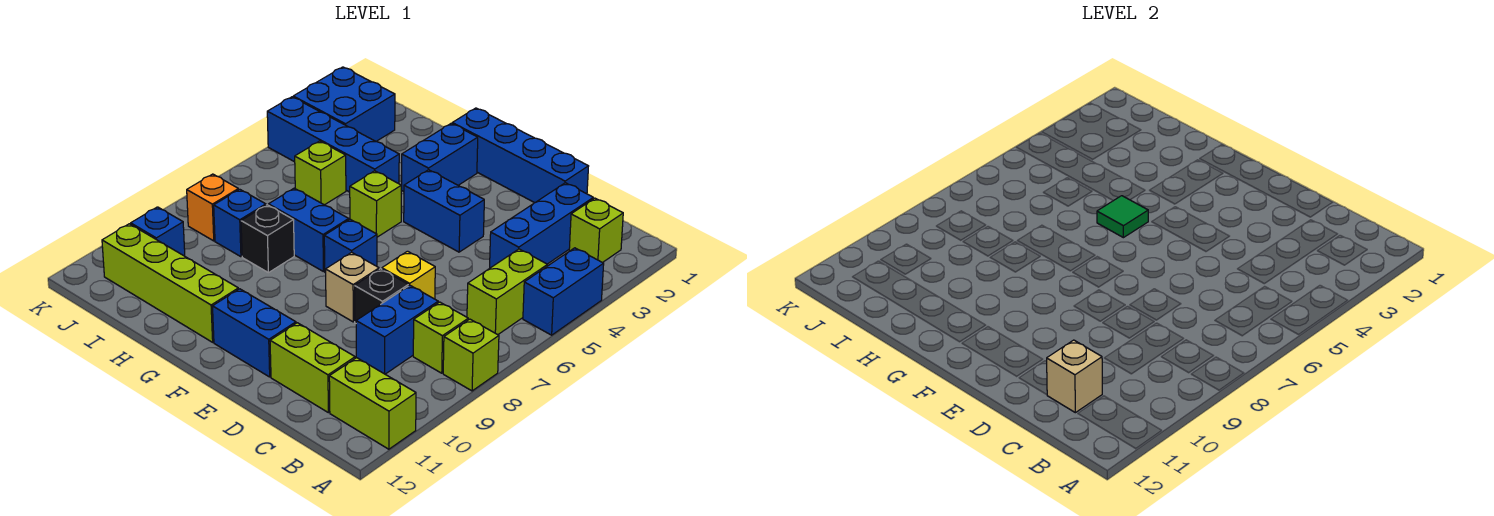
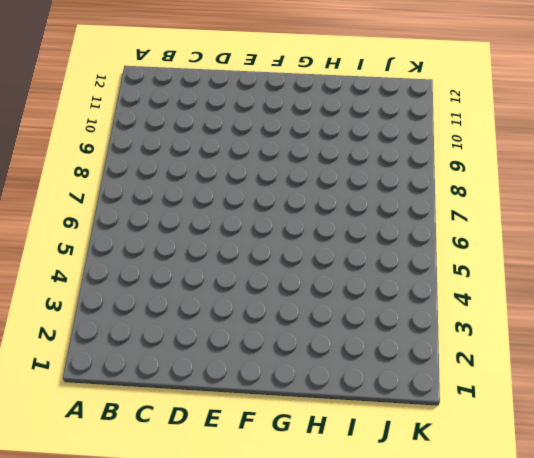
none -> blue 1x2 brick [523,248,604,335]
none -> lime 1x1 brick [443,319,499,391]
none -> lime 1x2 brick [329,358,416,449]

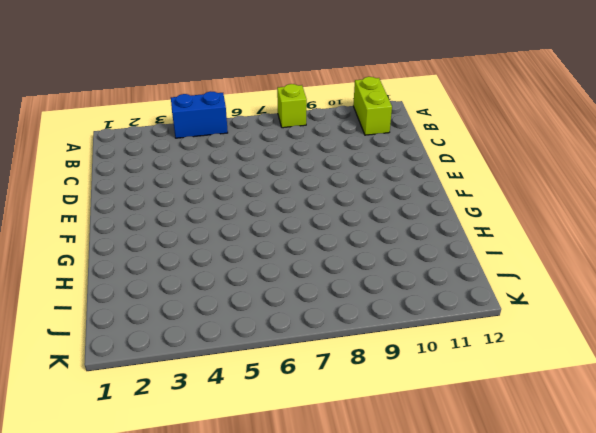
none -> lime 1x1 brick [569,198,623,263]
none -> lime 1x2 brick [467,249,548,335]
none -> lime 1x1 brick [413,302,468,373]

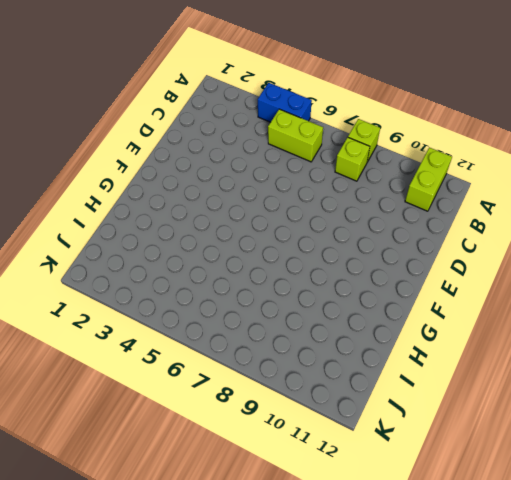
none -> lime 1x1 brick [569,198,623,263]
none -> blue 1x3 brick [490,183,593,268]
none -> blue 1x2 brick [356,285,438,374]

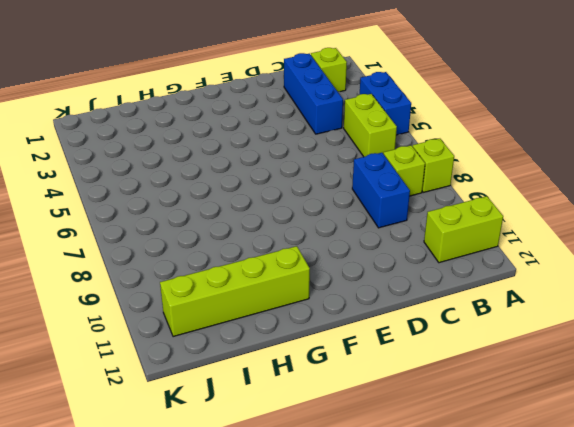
none -> lime 1x2 brick [270,323,355,413]
none -> blue 1x4 brick [452,108,589,203]
none -> yellow 1x1 brick [382,251,435,299]

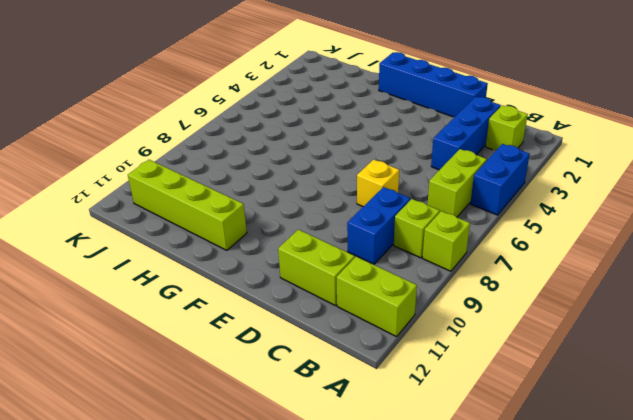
none -> black 1x1 brick [355,269,408,323]
none -> blue 1x2 brick [404,170,484,252]
none -> tan 1x1 brick [326,252,379,322]

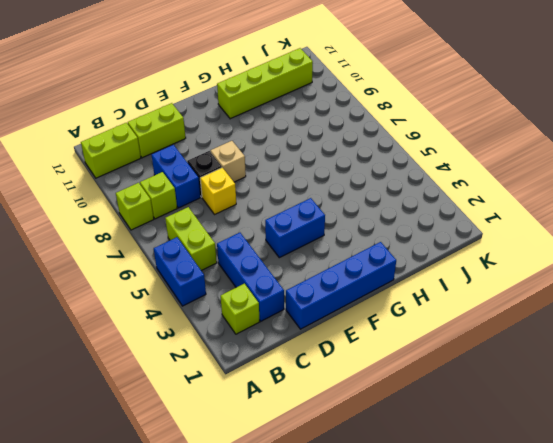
none -> blue 1x2 brick [213,289,296,377]
none -> blue 1x1 brick [324,219,377,273]
none -> blue 1x2 brick [402,123,478,192]

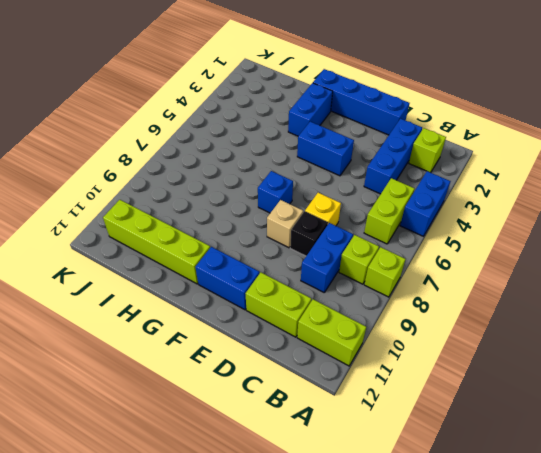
none -> lime 1x1 brick [350,171,401,237]
none -> blue 1x2 brick [268,188,349,271]
none -> blue 1x4 brick [267,97,399,192]

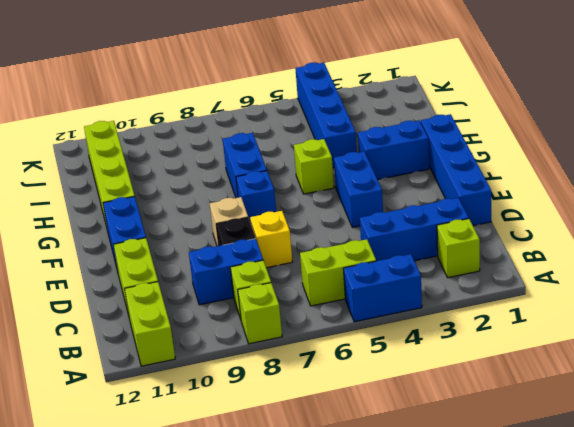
none -> black 1x1 brick [241,205,294,273]
none -> lime 1x1 brick [295,141,346,205]
none -> blue 1x1 brick [214,189,266,257]

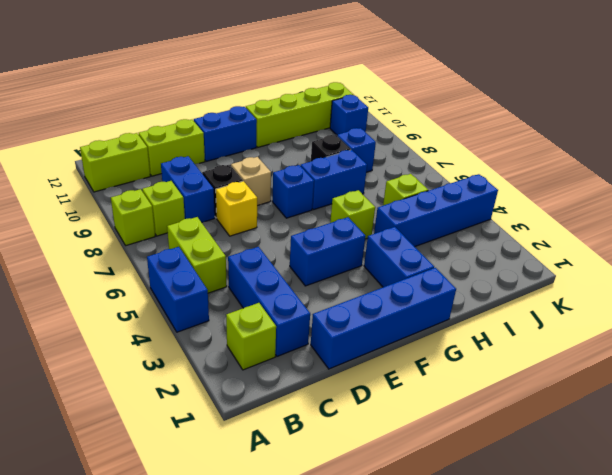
none -> blue 2x2 brick [293,67,395,141]
none -> orange 1x1 brick [187,174,238,241]
none -> tan 1x1 brick [1047,340,1102,413]

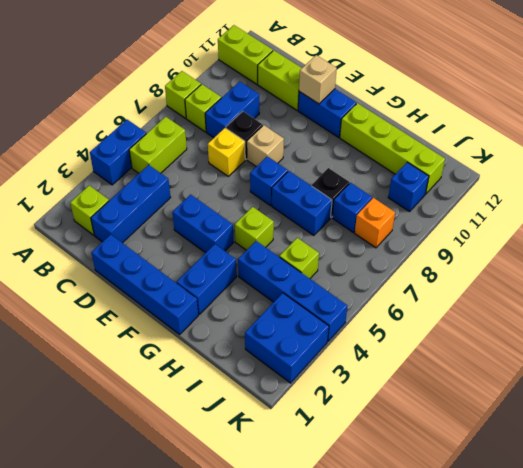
tan 1x1 brick [299,55,337,104] -> tan 1x1 brick moved to [1047,340,1102,413]
none -> green 1x1 tile [1097,196,1148,238]

